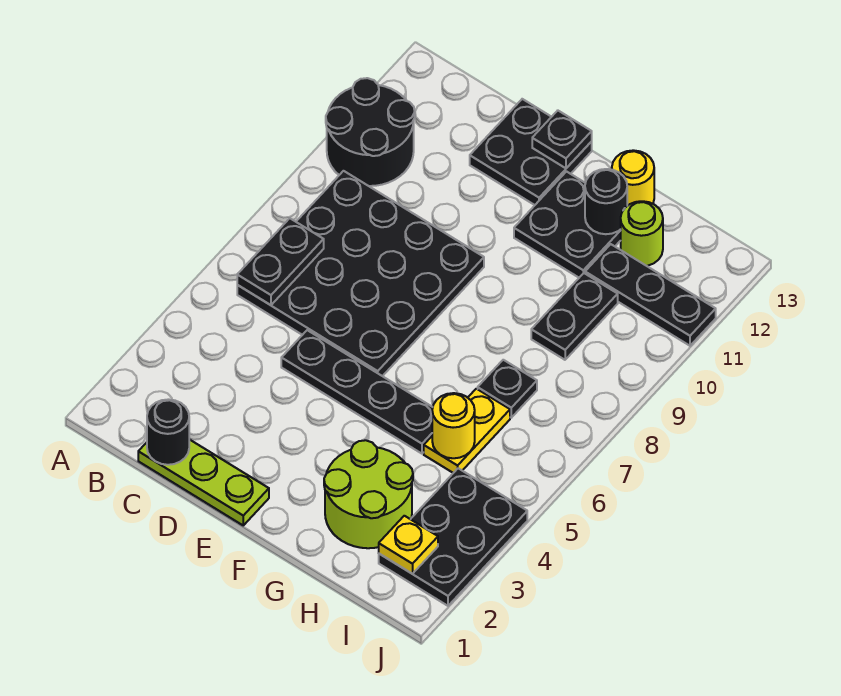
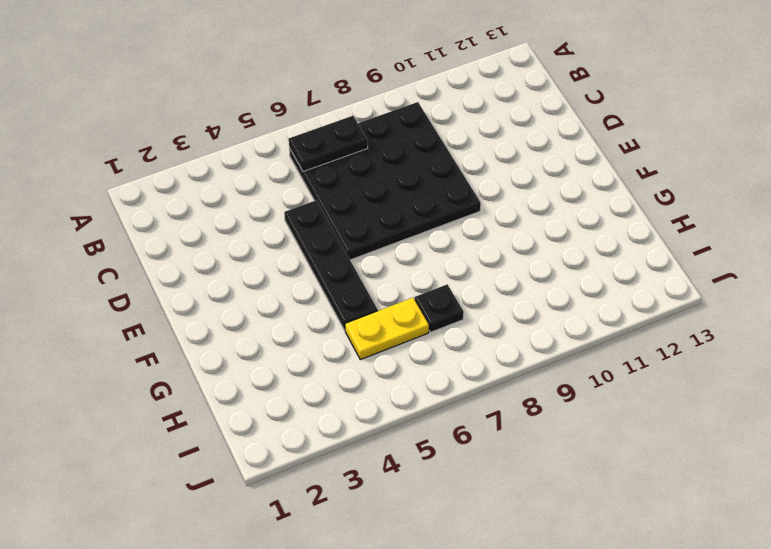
none -> black 2x2 round brick [326,78,415,186]
none -> lime 1x3 plate [138,439,269,525]
none -> black 2x2 plate [470,99,592,205]

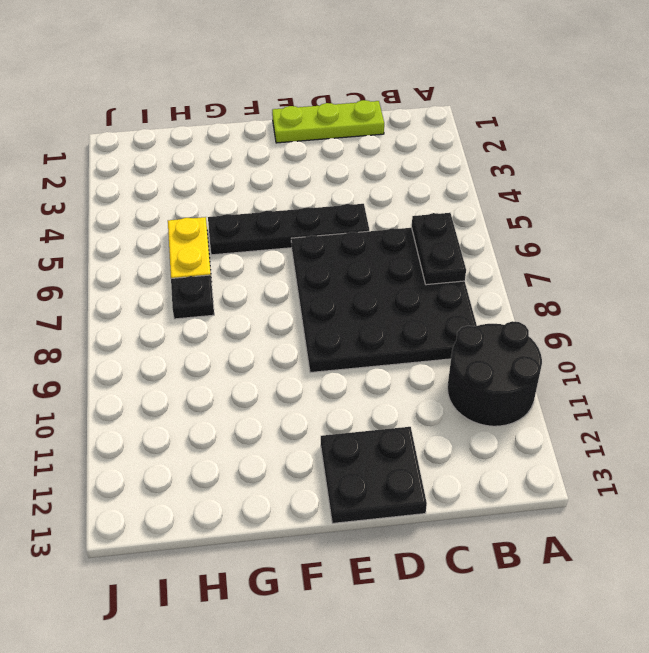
none -> black 2x2 plate [514,172,621,277]
none -> lime 2x2 round brick [324,440,413,548]
none -> yellow 1x1 round brick [612,150,654,206]

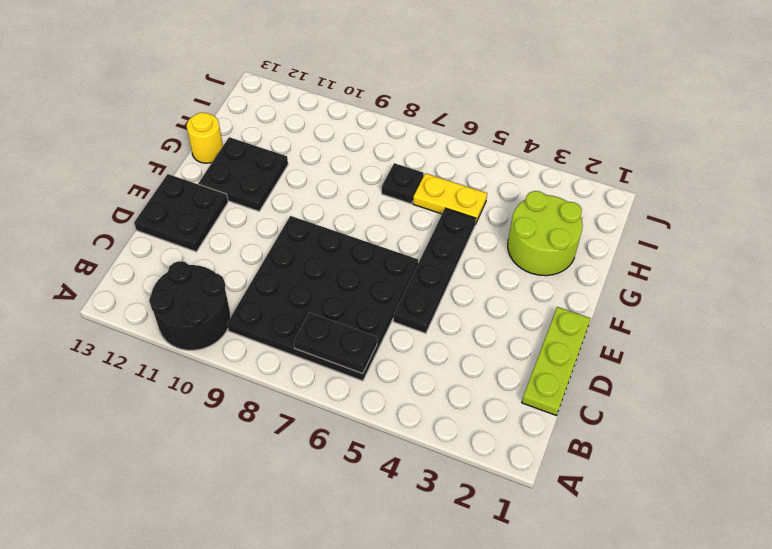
none -> black 1x2 plate [531,273,618,360]
none -> black 1x3 plate [585,244,716,346]
none -> lime 1x1 round brick [621,201,663,266]

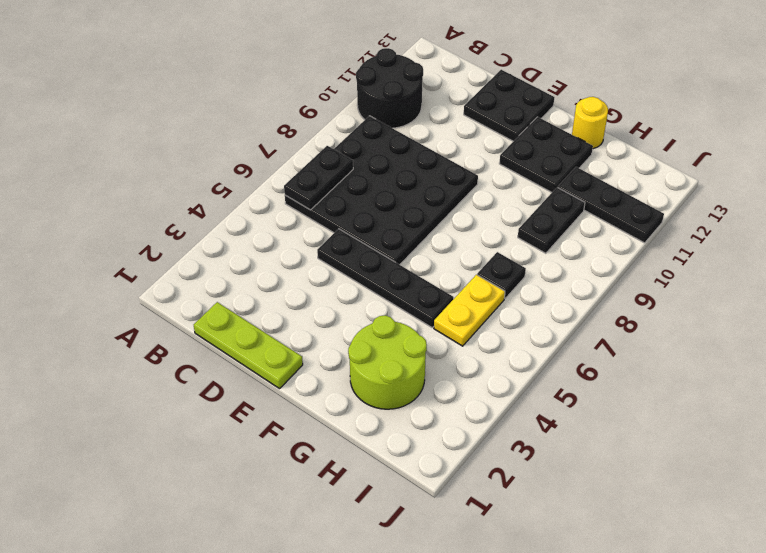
none -> lime 1x1 round brick [621,201,663,266]
none -> black 2x3 plate [379,468,527,606]
none -> black 1x1 round brick [147,399,189,465]

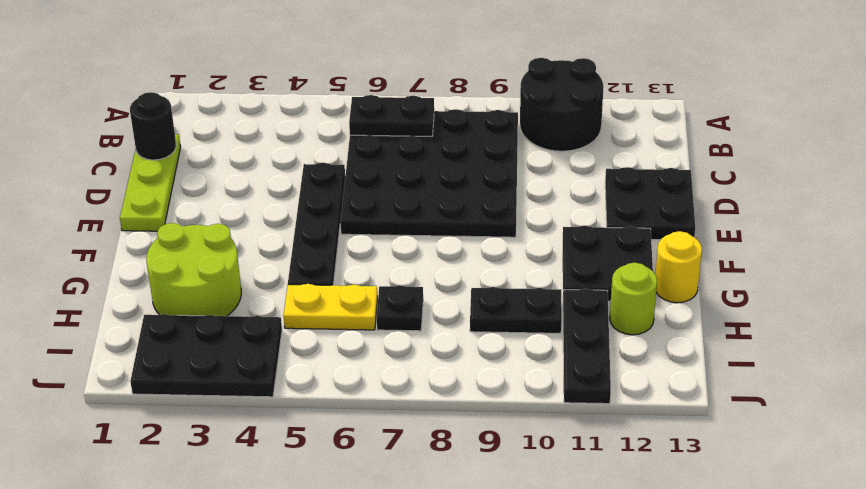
none -> black 1x1 plate [532,111,592,168]
none -> black 1x1 round brick [585,169,627,234]
none -> yellow 1x1 round brick [432,393,475,458]

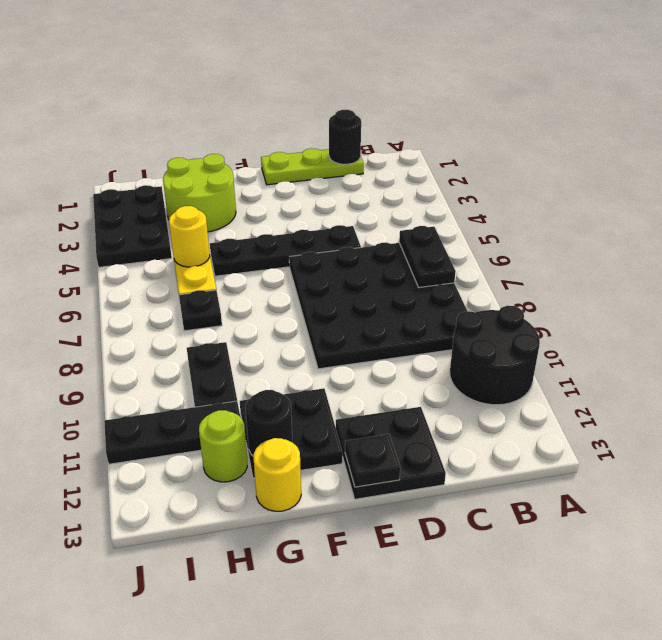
none -> yellow 1x1 plate [379,516,438,574]

